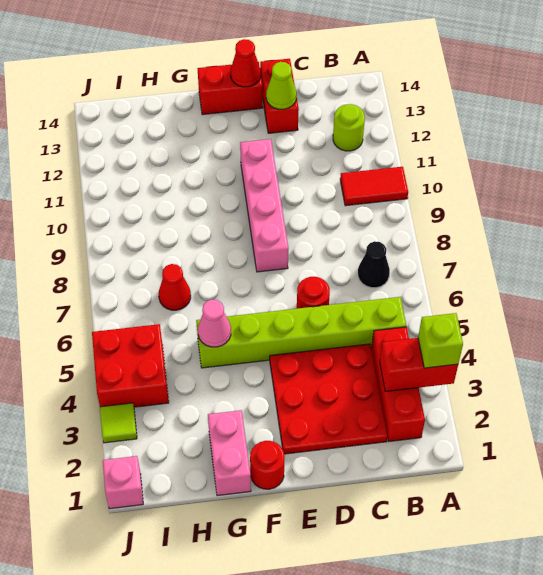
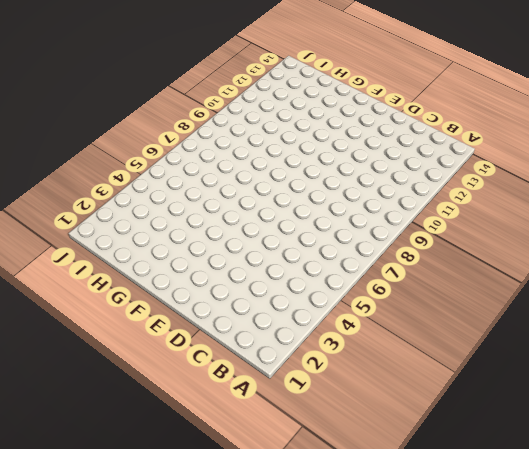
none -> red 1x2 tile [340,167,408,206]
none -> red 1x3 brick [372,327,425,441]
none -> lime 1x6 brick [196,297,406,368]

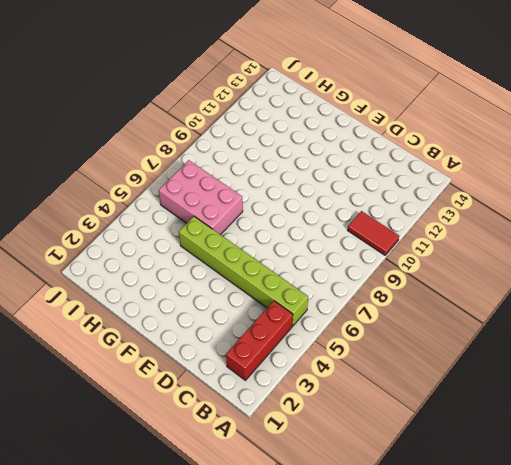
pink 2x3 brick [159,160,243,235] -> red 1x1 cone [159,264,191,310]
none -> black 1x1 cone [358,241,390,288]
none -> lime 1x1 round brick [333,104,365,151]
none -> red 3x3 plate [270,344,387,454]

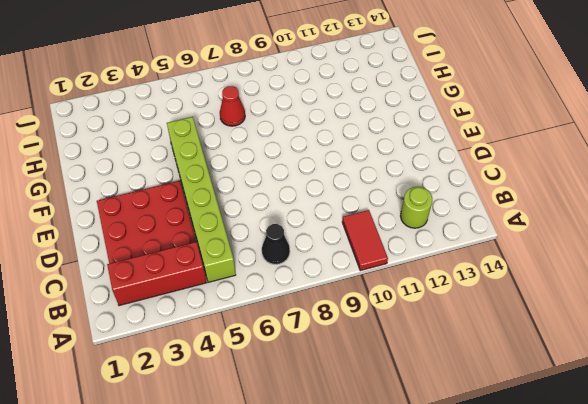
none -> red 1x1 round brick [297,277,330,309]
none -> red 1x2 brick [260,59,299,133]
none -> pink 1x4 brick [240,139,288,272]

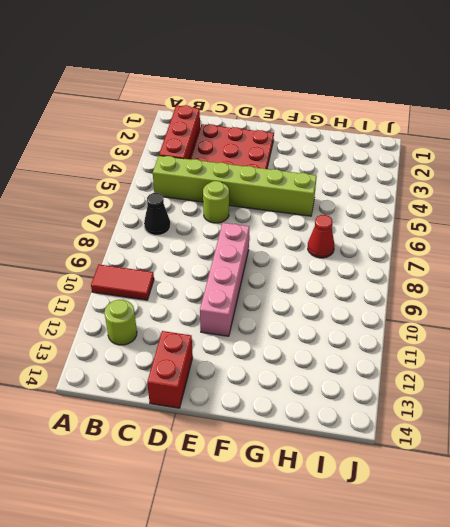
lime 1x1 round brick [203,181,229,223] -> red 1x1 round brick [297,277,330,309]
none -> red 1x2 brick [197,62,263,115]
none -> red 1x1 round brick [250,441,285,489]
none -> pink 1x2 brick [208,410,251,496]

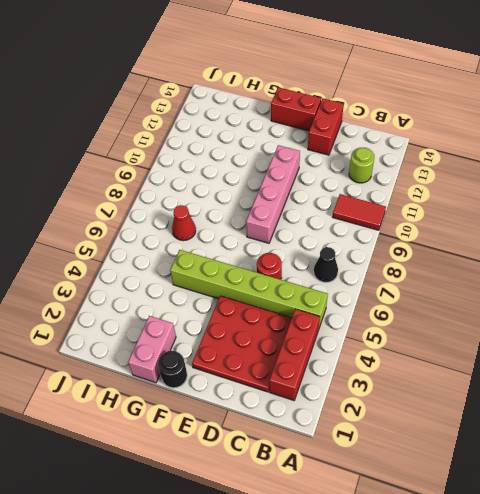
black 1x1 round brick [158,351,187,388] -> red 1x1 round brick [250,441,285,489]
none -> red 2x2 brick [92,324,169,407]
none -> pink 1x1 brick [103,456,143,509]
none -> lime 1x1 tile [100,403,137,443]

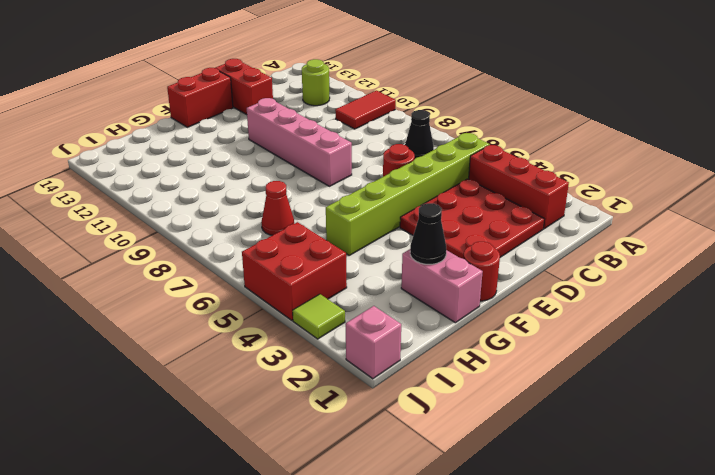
black 1x1 cone [410,203,446,264] -> none
none -> red 1x2 brick [380,338,458,391]
none -> lime 1x1 cone [266,62,297,109]
none -> red 1x1 cone [231,39,261,87]

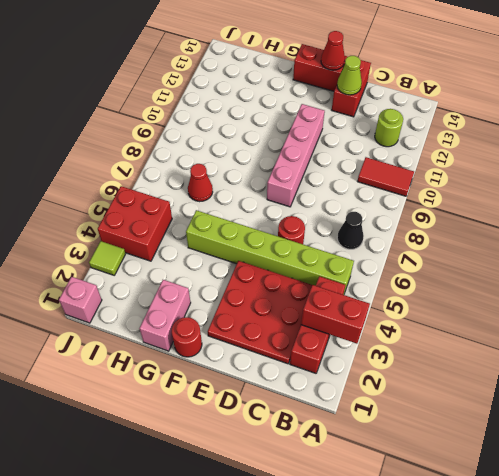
none -> pink 1x1 cone [198,299,231,347]
none -> lime 1x1 brick [418,313,463,368]

